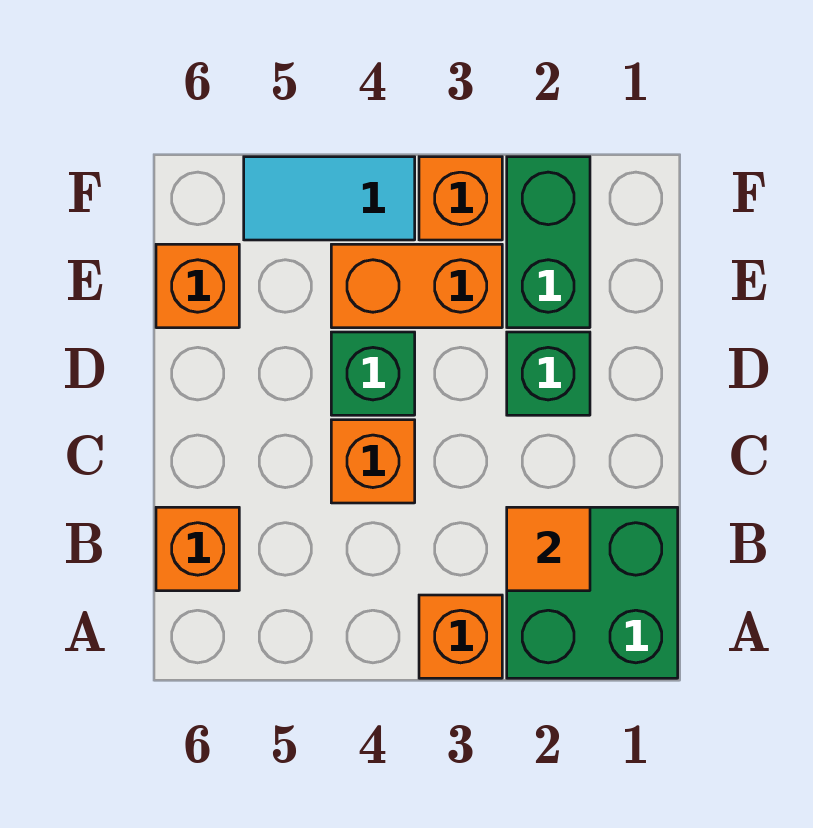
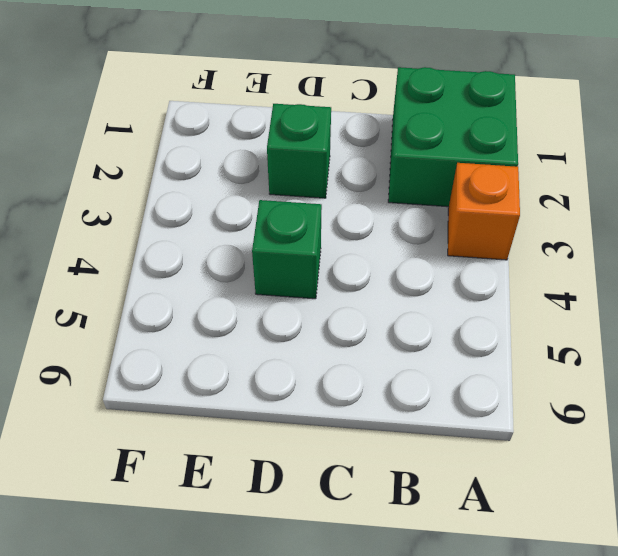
none -> orange 1x1 brick [156,507,239,591]
none -> orange 1x1 brick [331,420,415,503]
none -> green 1x2 brick [507,157,590,328]

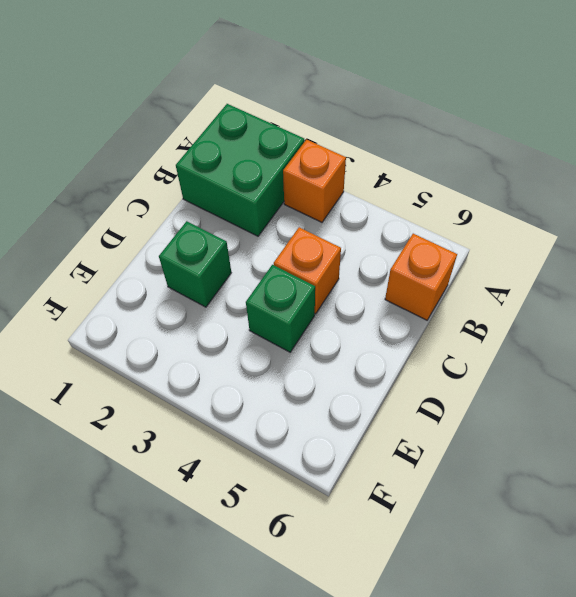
none -> green 1x2 brick [507,157,590,328]
none -> orange 1x2 brick [331,244,502,328]
none -> orange 1x1 brick [156,244,239,328]

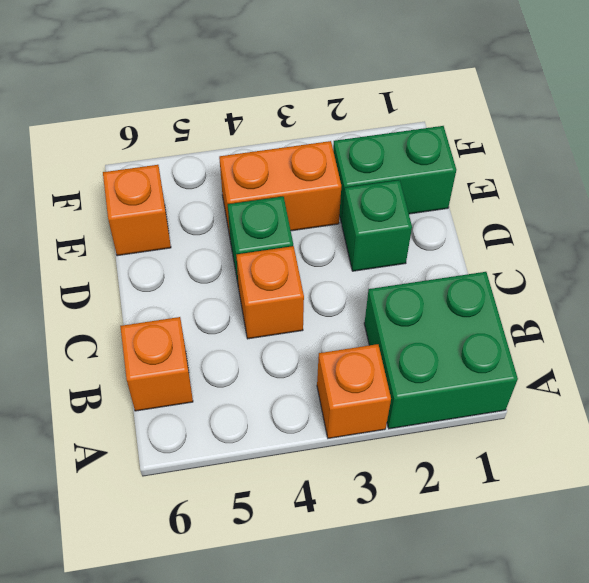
green 1x2 brick [333,126,456,223] -> green 1x2 brick turned to [507,157,590,328]
none -> orange 1x1 brick [419,157,502,240]
none -> cyan 1x2 tile [244,157,415,240]
none -> orange 1x1 tile [507,507,590,591]

